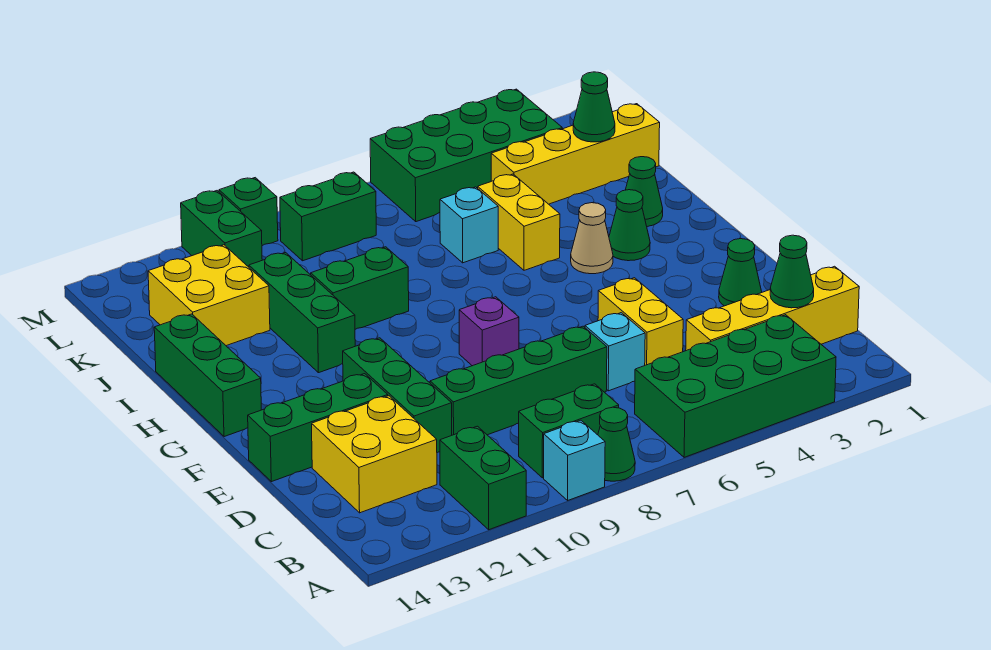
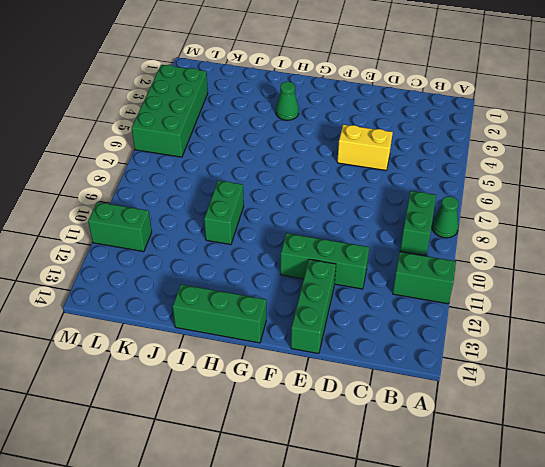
none -> green 2x4 brick [635,315,836,457]
none -> cyan 1x1 brick [544,420,605,500]
none -> yellow 1x4 brick [686,266,859,351]
none -> yellow 2x2 brick [312,396,437,513]

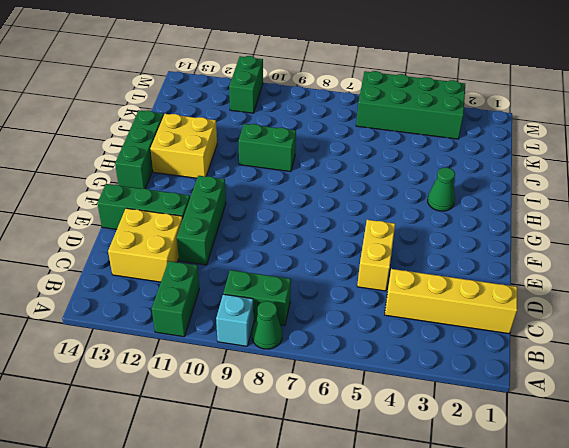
yellow 2x2 brick [150,114,217,178] -> yellow 2x2 brick moved to [148,245,270,346]
none -> green 2x4 brick [635,315,836,457]
none -> cyan 1x1 brick [585,313,645,391]
none -> green 1x4 brick [430,326,607,435]
none -> green 1x1 cone [719,239,762,306]

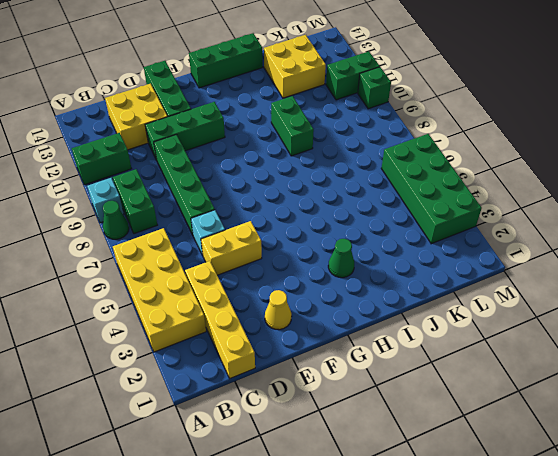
yellow 2x4 brick [113,228,206,352] -> green 2x4 brick [635,315,836,457]
yellow 1x1 cone [265,290,292,330] -> green 1x1 cone [719,239,762,306]
none -> purple 1x1 brick [459,297,519,366]
none -> tan 1x1 cone [571,203,613,274]
none -> green 1x3 brick [249,253,355,373]
none -> green 1x1 cone [626,157,663,227]

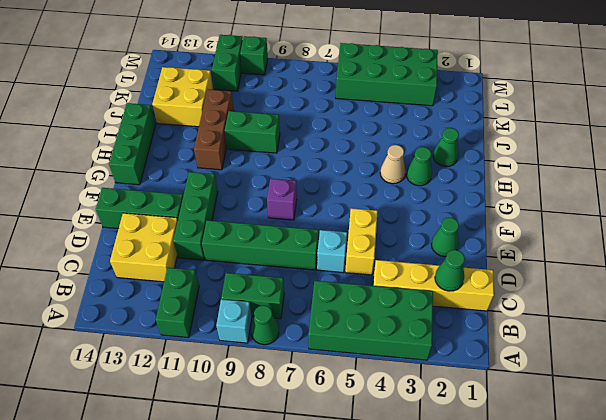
brown 1x3 brick [194,89,234,170] -> green 1x3 brick [249,253,355,373]
none -> yellow 1x2 brick [478,174,560,270]
none -> cyan 1x1 brick [440,187,498,263]
none -> yellow 1x4 brick [491,104,660,204]
none -> green 1x2 brick [280,172,376,261]

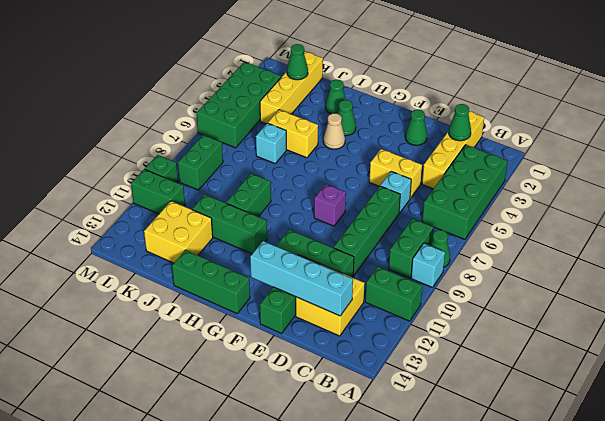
cyan 1x4 brick [250,241,353,316] -> none

